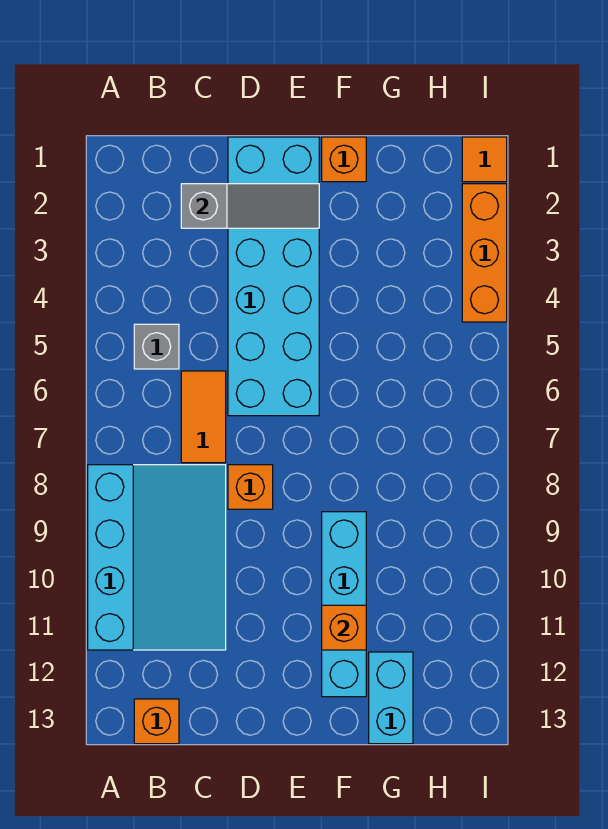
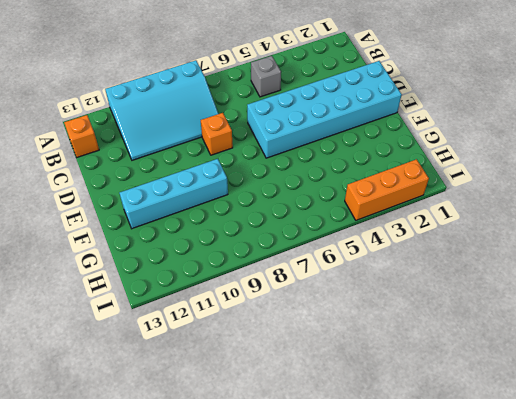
none -> orange 1x2 tile [181,371,226,463]
none -> orange 1x1 brick [322,137,366,182]
none -> cyan 1x2 brick [369,652,413,744]

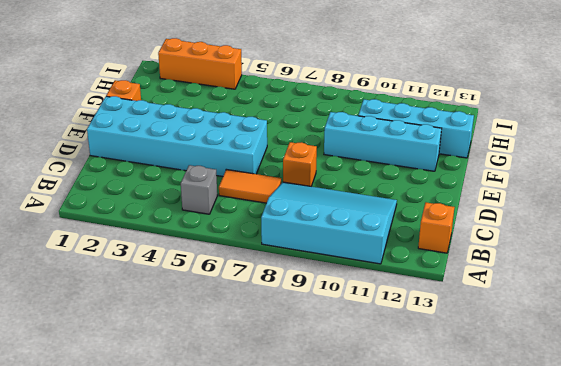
cyan 1x4 brick [358,99,474,158] -> cyan 1x2 brick [369,652,413,744]
none -> orange 1x1 tile [462,137,507,182]
none -> grey 1x3 slope [181,184,319,228]
none -> orange 1x1 brick [322,605,366,650]

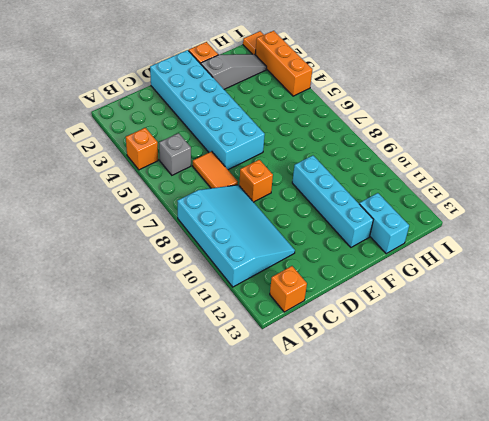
orange 1x1 brick [126,128,158,170] -> orange 1x1 brick moved to [322,605,366,650]
grey 1x3 slope [201,54,267,89] -> grey 1x3 slope moved to [181,184,319,228]

